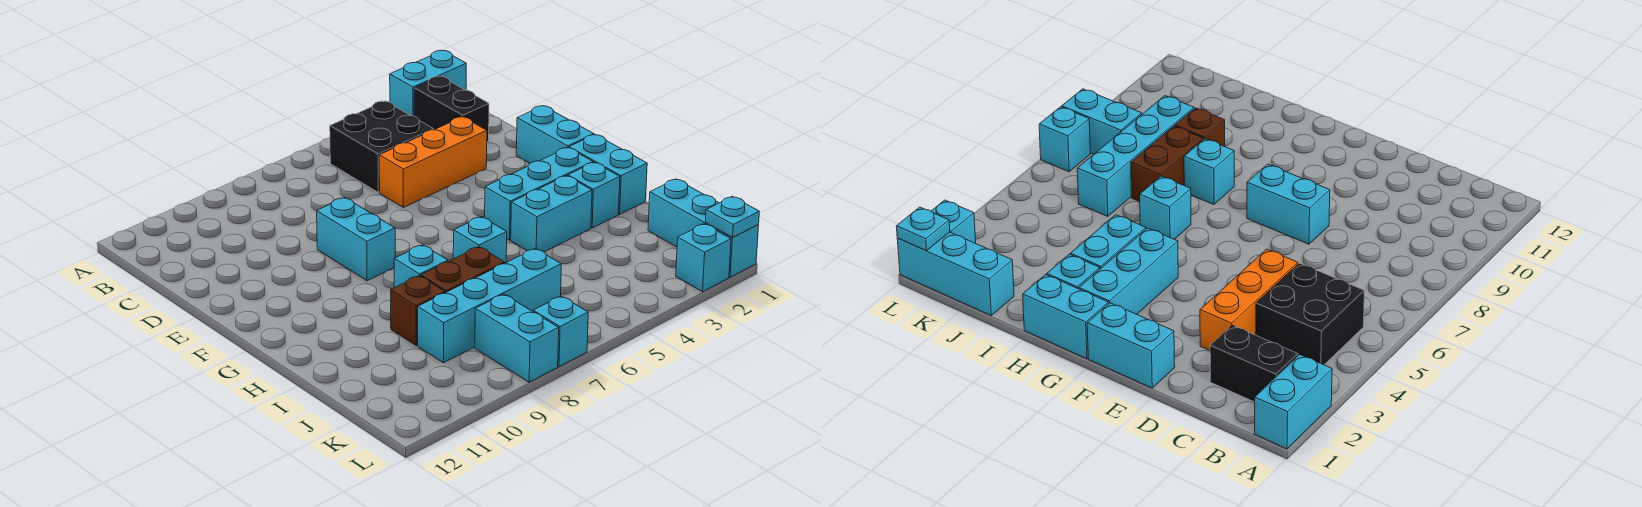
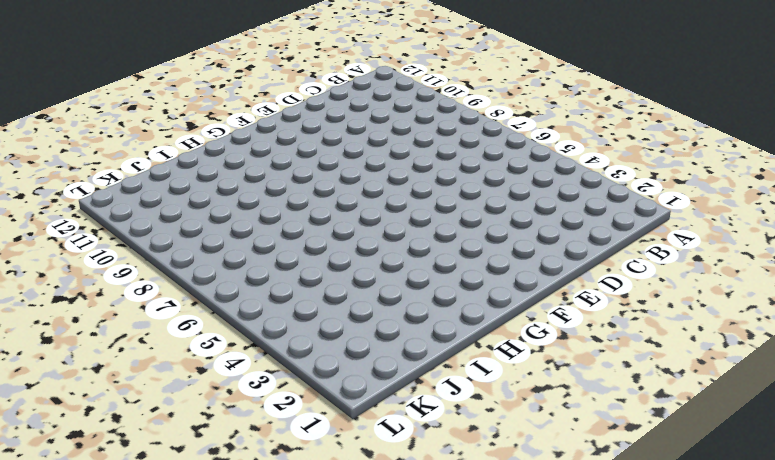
none -> cyan 1x2 brick [390,51,466,116]
none -> black 1x2 brick [414,76,489,142]
none -> black 2x2 brick [330,101,434,192]

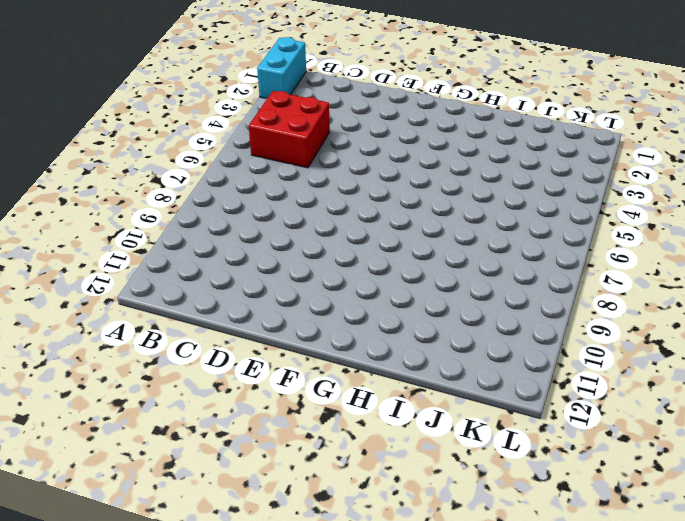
red 2x2 brick [249,91,330,168] -> black 2x2 brick [330,101,434,192]
none -> black 1x2 brick [414,76,489,142]
none -> orange 1x3 brick [379,117,487,208]
none -> cyan 1x2 brick [516,106,594,163]

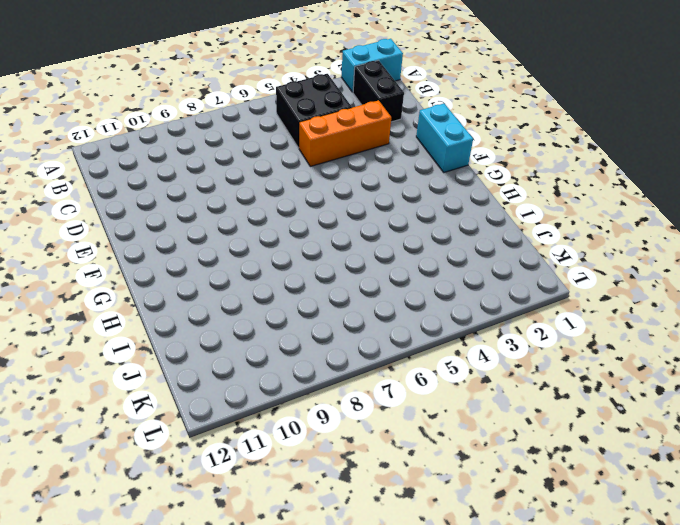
none -> cyan 1x2 brick [317,198,395,281]
none -> cyan 1x2 brick [569,135,647,214]
none -> cyan 1x3 brick [485,147,593,240]

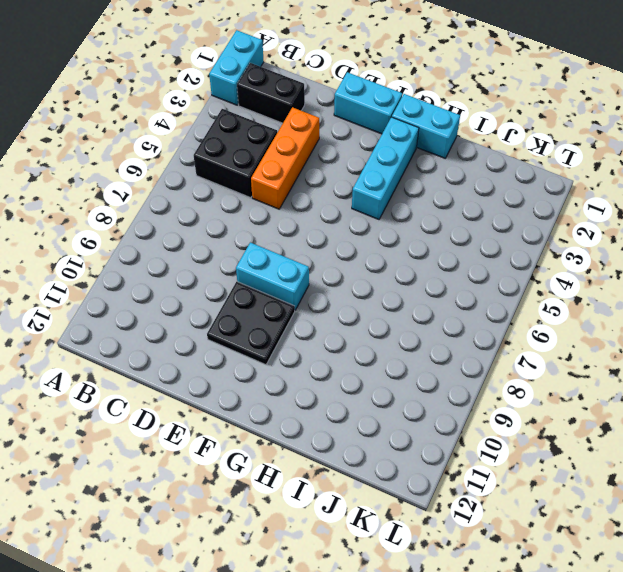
black 2x2 plate [207,282,295,365] -> none
none -> cyan 1x1 brick [568,162,620,228]
none -> cyan 1x2 brick [511,176,592,252]
none -> cyan 1x1 brick [453,217,507,263]

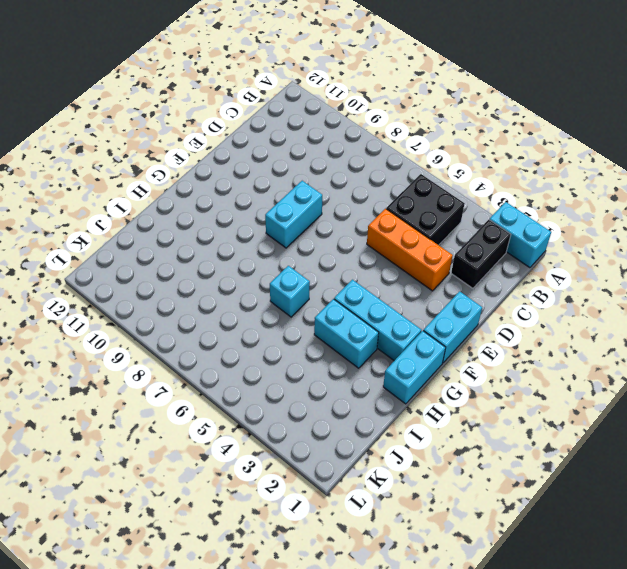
none -> cyan 1x1 brick [568,162,620,228]
none -> cyan 1x1 brick [394,245,448,288]
none -> brown 1x2 brick [421,247,505,293]

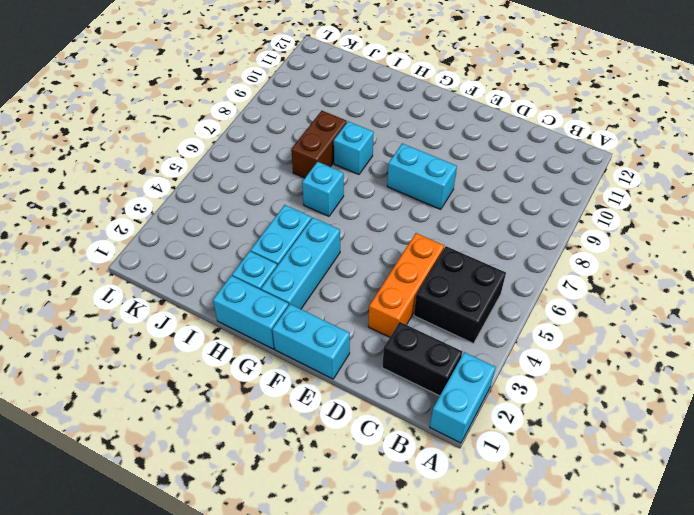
none -> brown 1x1 brick [391,276,445,345]
none -> cyan 1x3 brick [648,179,759,277]
none -> cyan 1x4 brick [418,249,561,363]

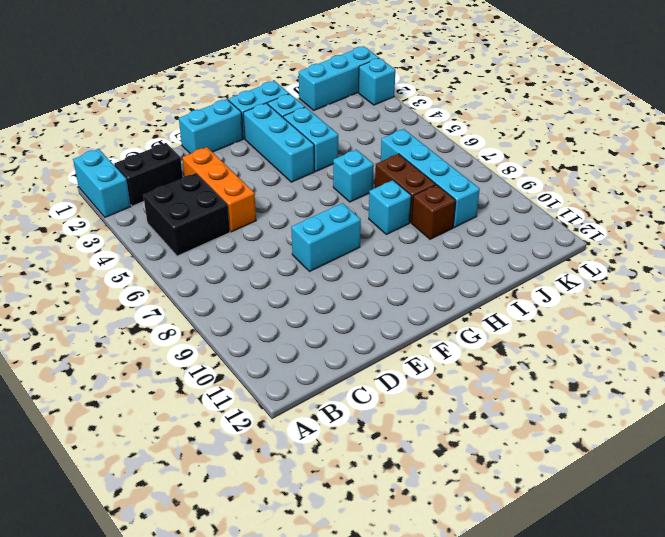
none -> cyan 1x2 brick [475,294,559,382]
none -> cyan 1x1 brick [533,296,588,367]
none -> cyan 1x1 plate [705,196,759,237]

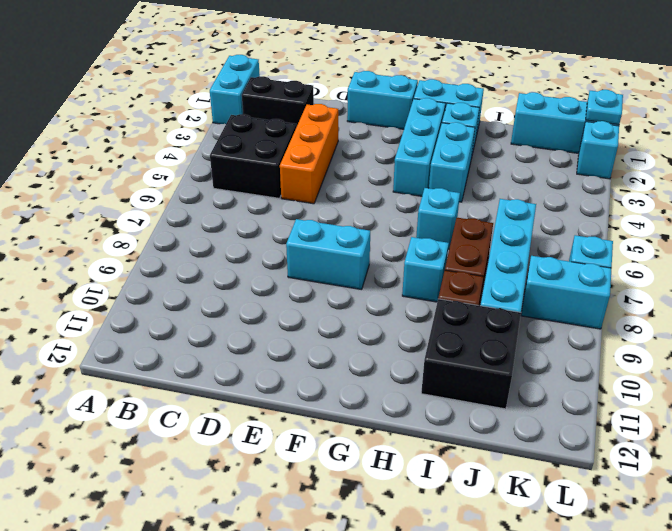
black 2x2 brick [421,299,521,409] -> none

